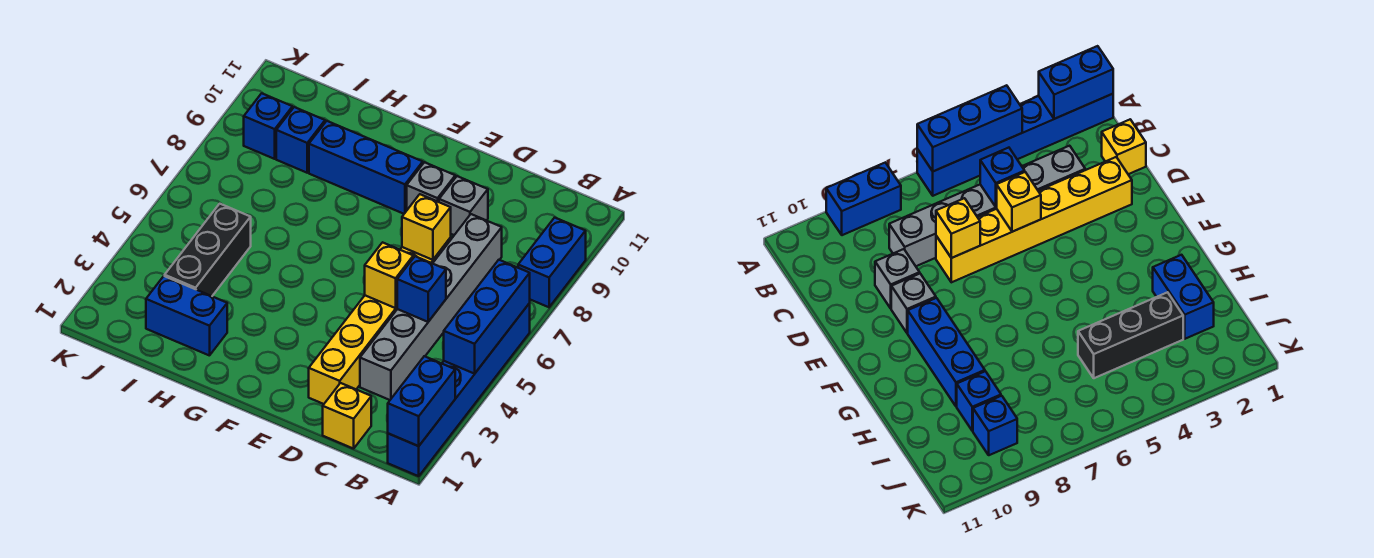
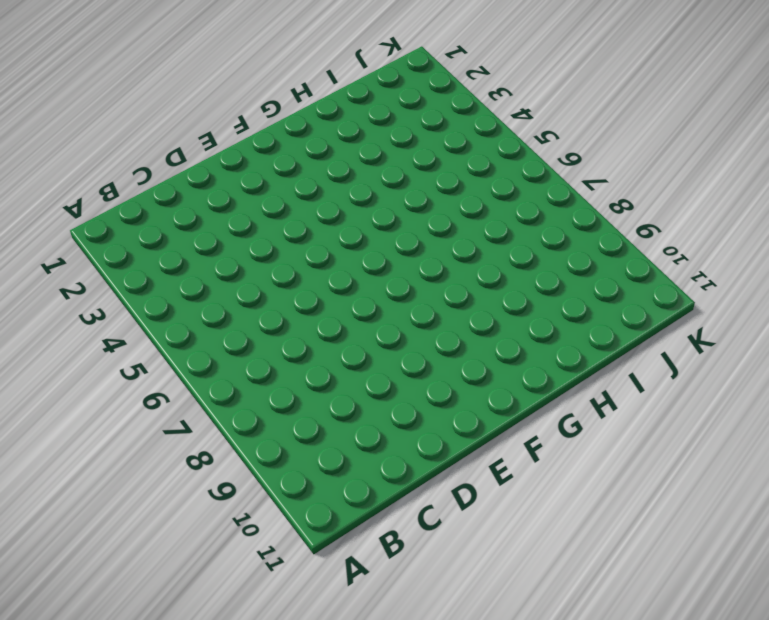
none -> blue 1x6 brick [388,303,530,476]
none -> blue 1x2 brick [518,218,586,307]
none -> yellow 1x1 brick [323,383,371,449]

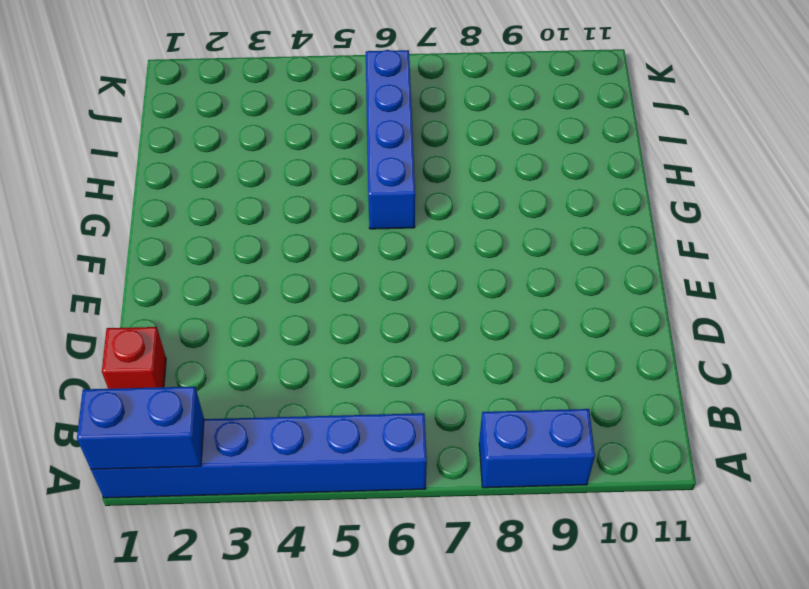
red 1x1 brick [102,327,166,389] -> yellow 1x1 brick [323,383,371,449]
blue 1x4 brick [366,50,415,229] -> none
none -> grey 1x6 brick [360,214,502,400]
none -> yellow 1x6 brick [309,238,451,404]
none -> grey 1x1 brick [439,176,488,235]

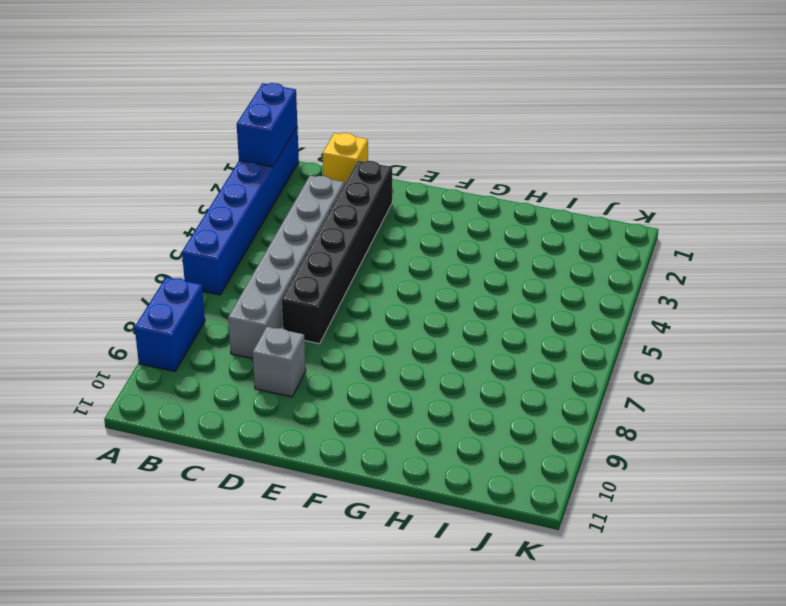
black 1x6 brick [281,161,392,344] -> yellow 1x6 brick [309,238,451,404]
none -> grey 1x1 brick [407,162,455,210]
none -> blue 1x3 brick [309,121,423,214]
none -> blue 1x2 brick [146,276,227,356]

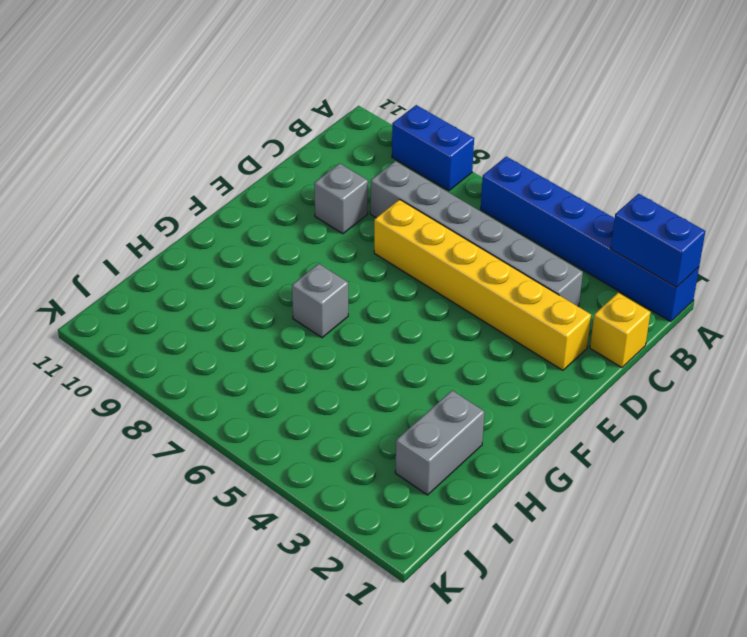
grey 1x1 brick [292,264,348,338] -> grey 1x1 brick moved to [407,162,455,210]
grey 1x2 brick [395,391,484,495] -> blue 1x2 brick [146,276,227,356]
none -> blue 1x3 brick [309,121,423,214]
none -> black 1x3 brick [165,204,251,296]
none -> blue 1x1 brick [276,107,325,173]

